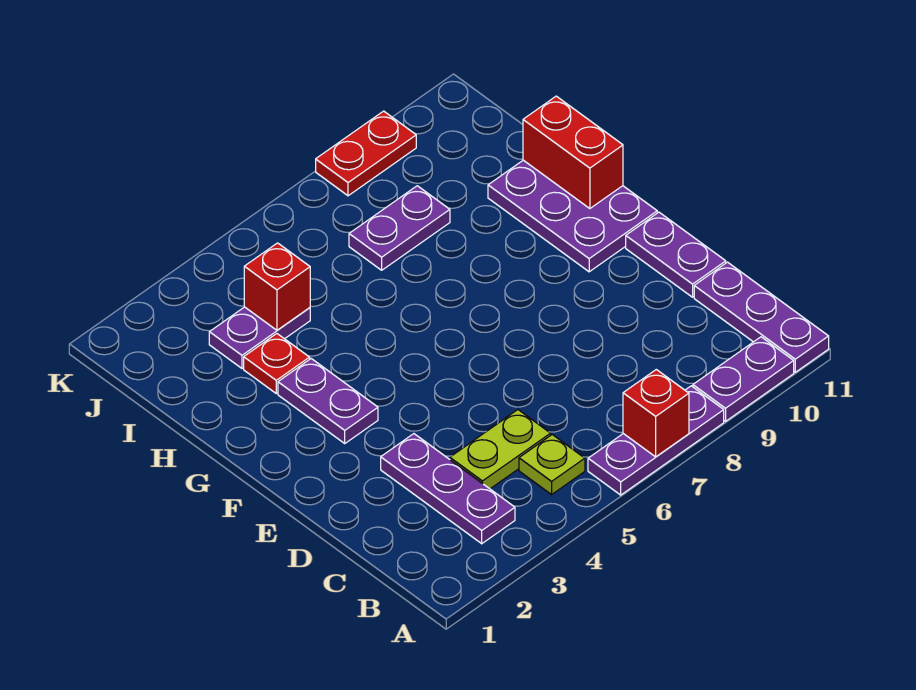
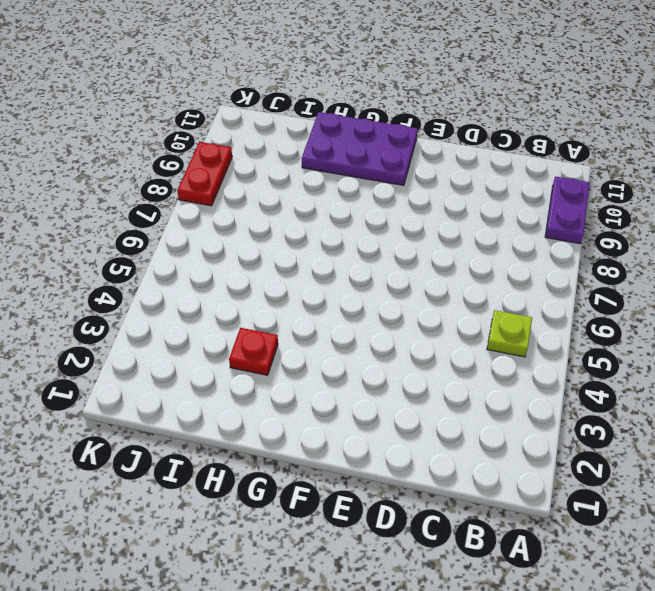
none -> purple 1x3 plate [588,386,724,495]
none -> purple 1x3 plate [694,262,829,372]
none -> purple 1x3 plate [381,434,515,544]

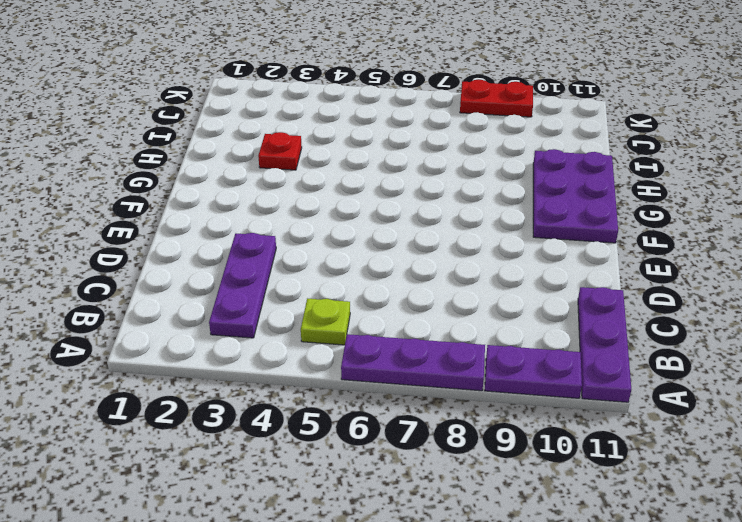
none -> lime 1x2 plate [450,410,551,489]
none -> purple 1x2 plate [626,212,726,297]
none -> purple 1x2 plate [278,359,378,443]

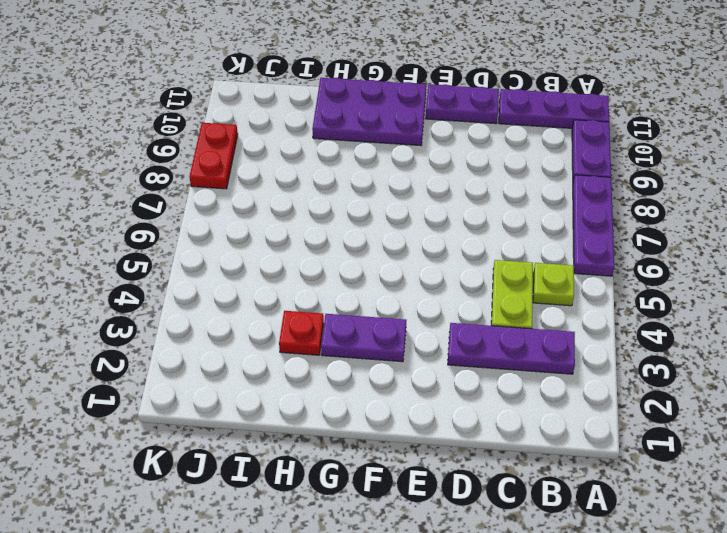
none -> purple 1x2 plate [209,307,310,368]
none -> purple 1x2 plate [349,186,450,270]
none -> red 1x1 brick [623,370,689,457]

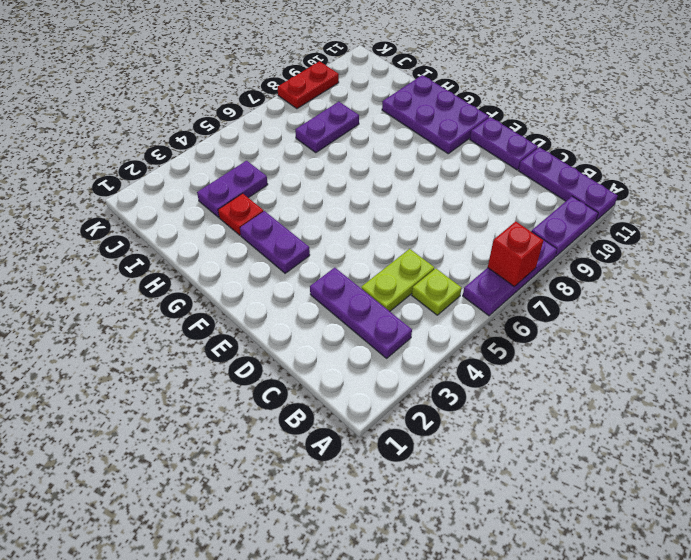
none -> red 1x2 brick [523,96,623,209]
none -> red 1x1 brick [244,243,310,330]

